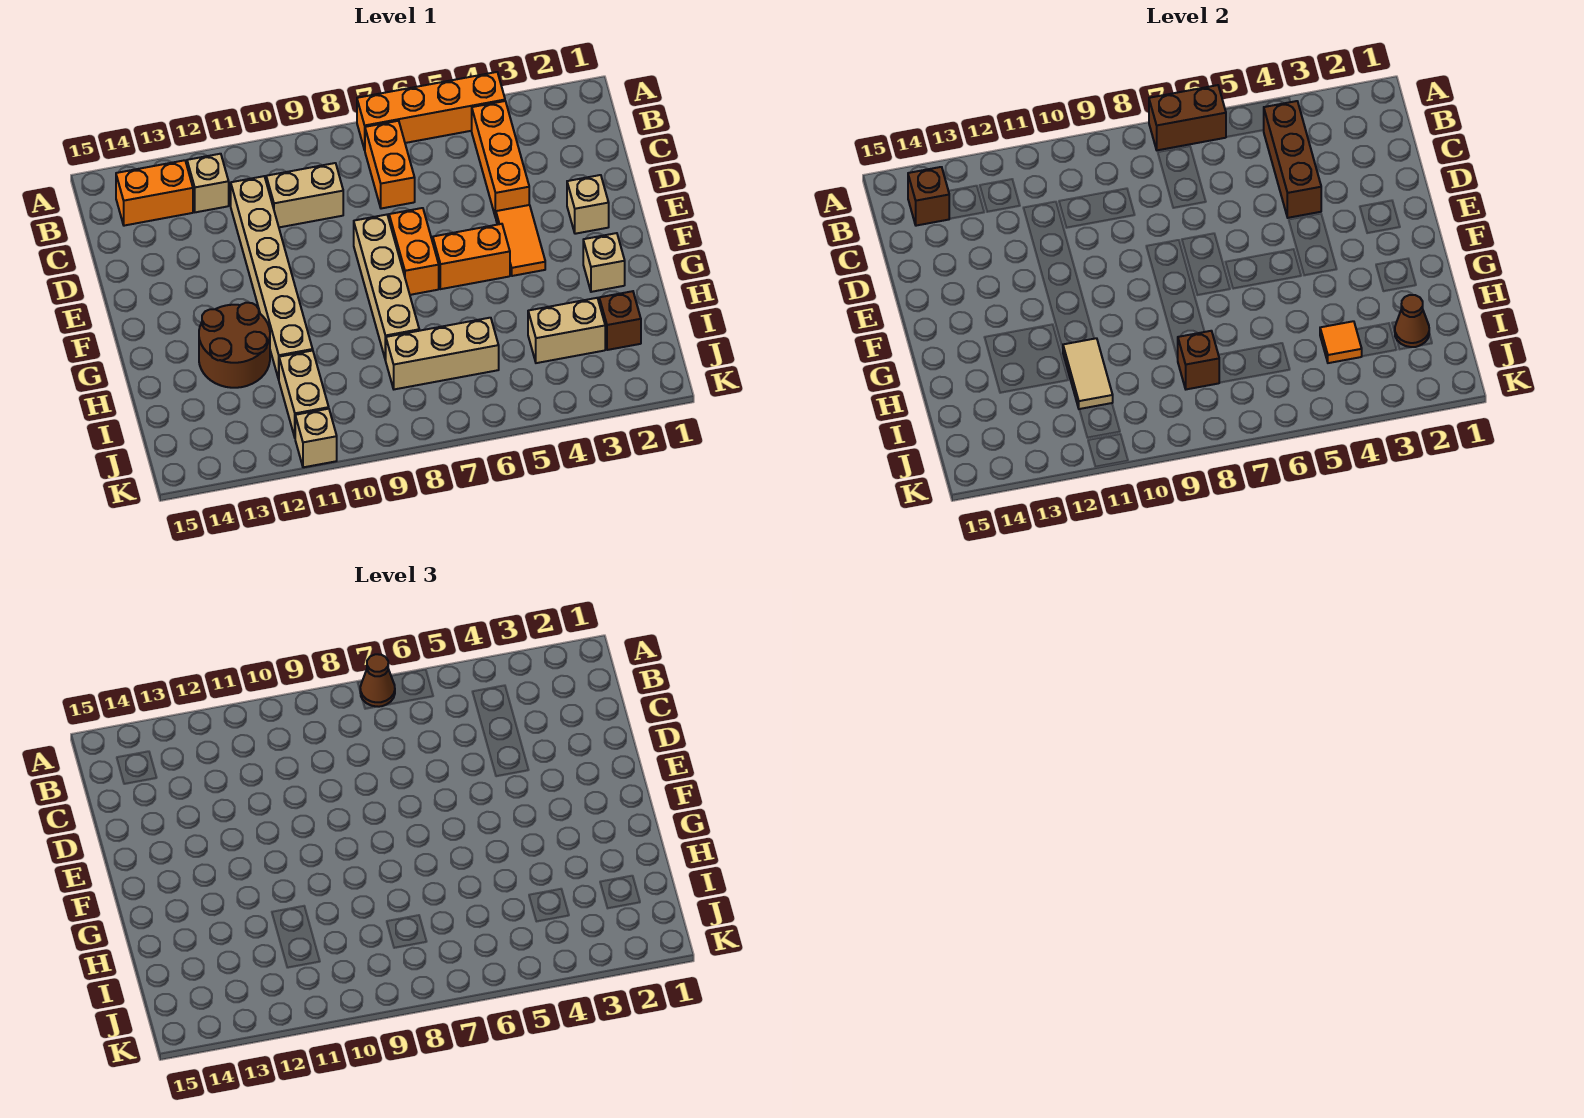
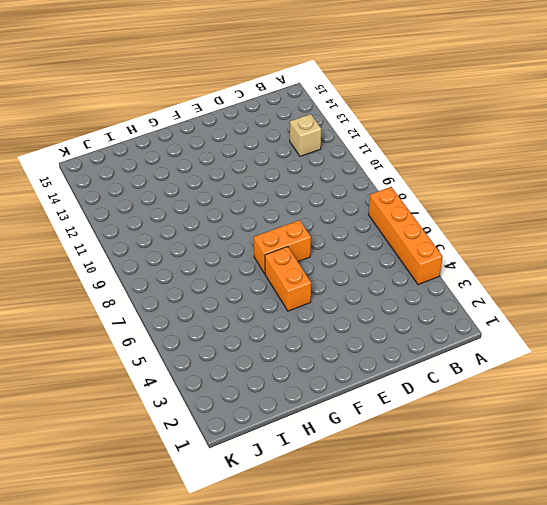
none -> orange 1x3 brick [472,101,529,218]
none -> orange 1x2 brick [365,121,415,209]
none -> orange 1x2 brick [116,160,193,226]

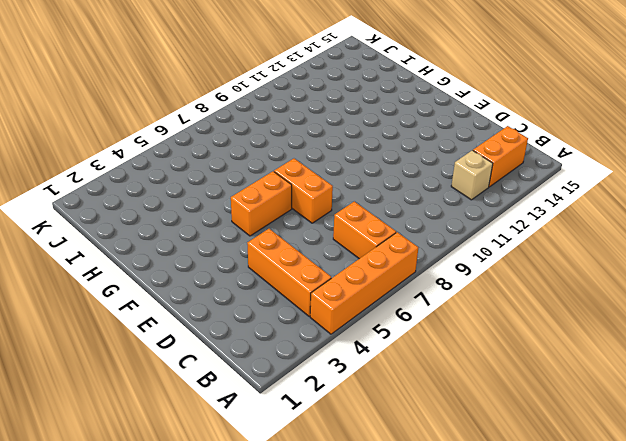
none -> tan 1x2 brick [266,163,343,227]
none -> tan 1x6 brick [231,176,313,379]
none -> tan 1x1 brick [567,175,609,234]

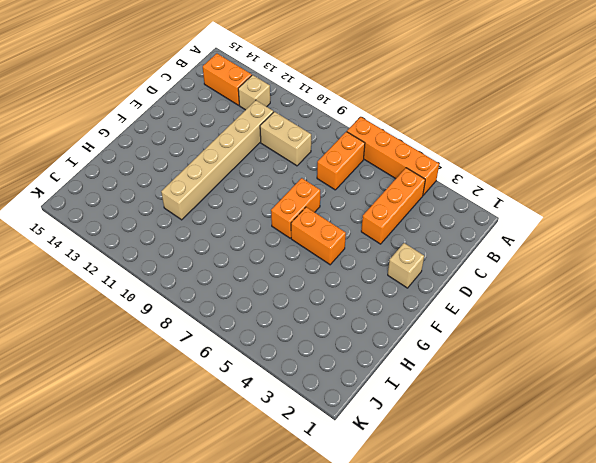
none -> orange 1x2 tile [496,205,545,276]
none -> tan 1x4 brick [354,215,419,360]
none -> tan 1x1 brick [583,233,625,292]

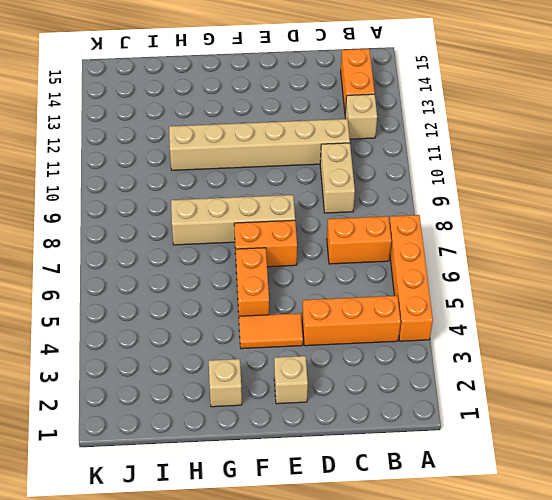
none -> brown 2x2 round brick [199,303,270,388]
none -> brown 1x1 brick [599,291,641,350]
none -> tan 1x2 brick [528,298,605,363]

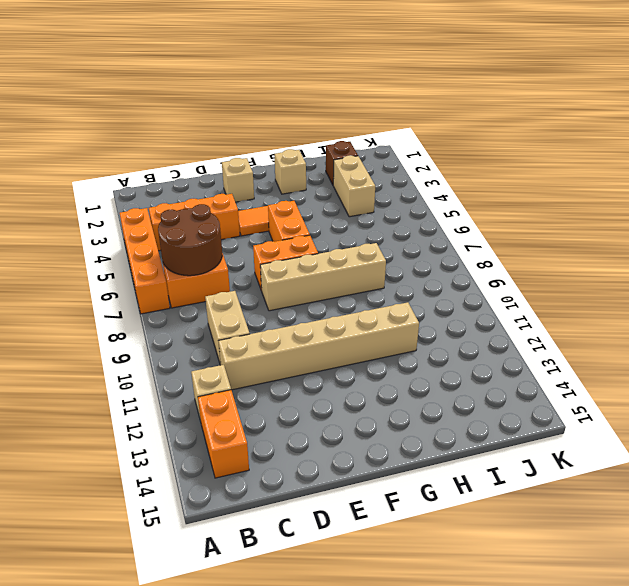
brown 2x2 round brick [158,204,222,276] -> brown 2x2 round brick moved to [199,303,270,388]
none -> tan 1x3 brick [386,318,499,389]
none -> tan 1x2 brick [279,351,329,437]
none -> tan 1x1 brick [295,409,337,467]

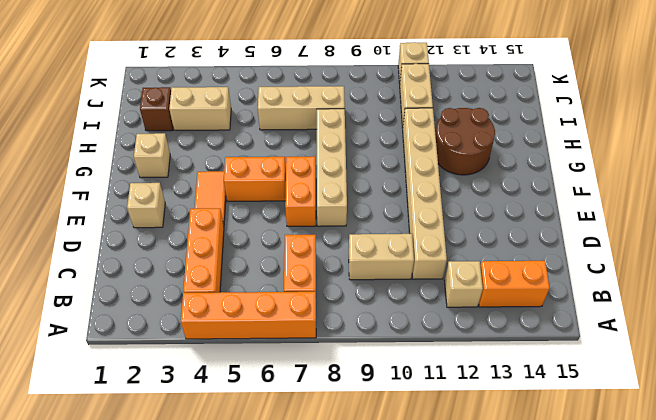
none -> brown 1x2 brick [1149,85,1226,150]
none -> brown 1x3 brick [1264,101,1321,218]
none -> brown 1x1 brick [908,167,949,226]

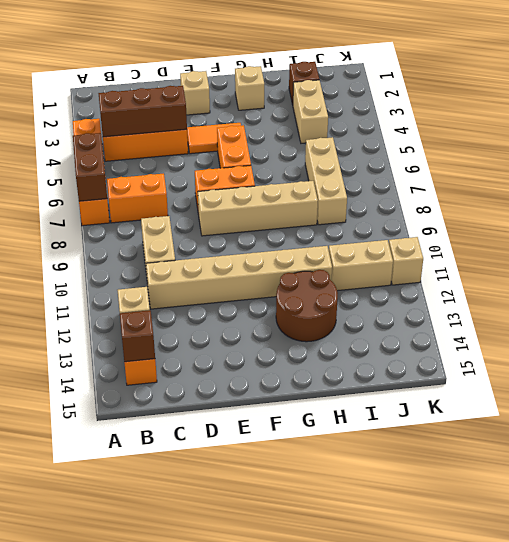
none -> tan 1x2 tile [1063,338,1113,409]
none -> brown 1x1 cone [1395,295,1429,347]
none -> orange 1x1 tile [1320,321,1362,363]

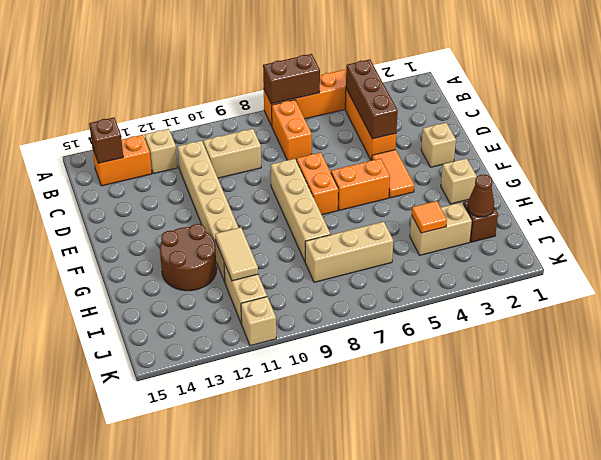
none -> brown 1x1 brick [1178,331,1219,389]
none -> brown 1x1 cone [360,654,395,707]

